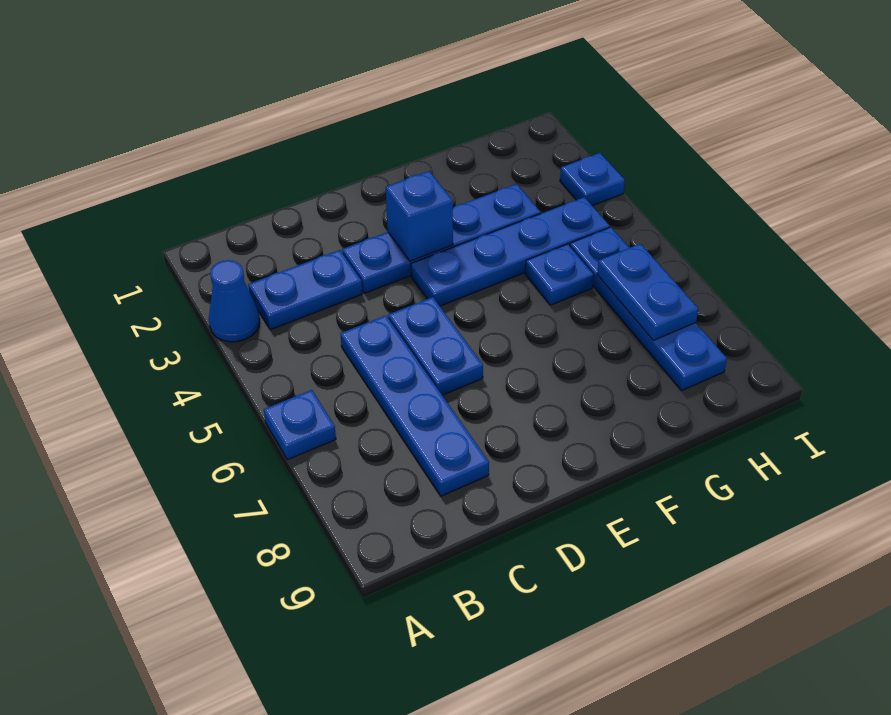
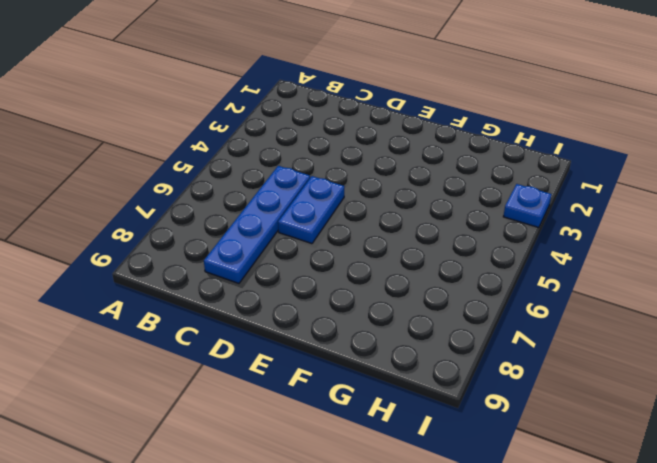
none -> blue 1x1 cone [209,260,260,342]
none -> blue 1x1 plate [264,390,336,460]
none -> blue 1x2 plate [248,250,362,330]

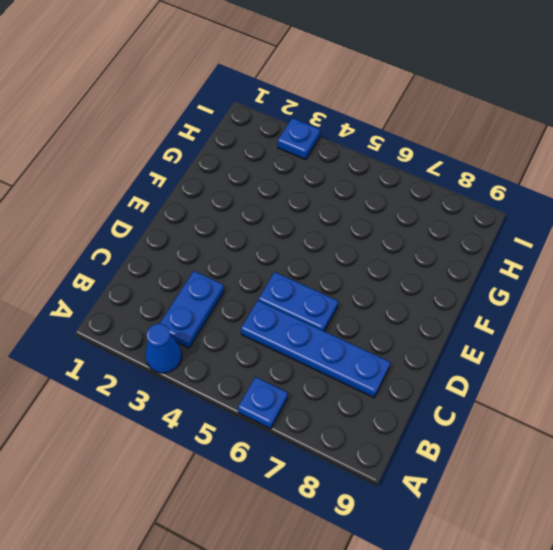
none -> blue 1x4 plate [342,184,541,293]
none -> blue 1x4 plate [411,197,610,306]
none -> blue 1x1 plate [525,244,594,305]

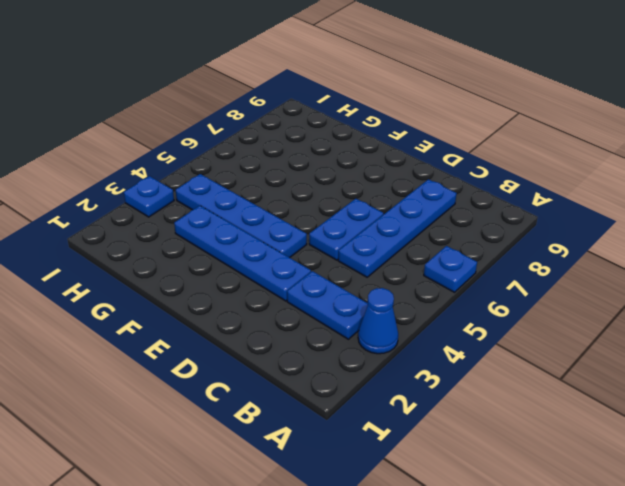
none -> blue 1x1 plate [525,244,594,305]
none -> blue 1x4 plate [570,227,727,390]
none -> blue 1x1 brick [386,171,453,261]

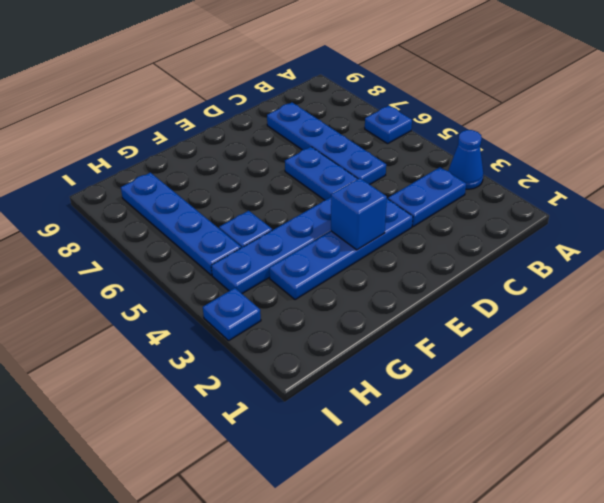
none -> blue 1x2 plate [597,244,698,340]

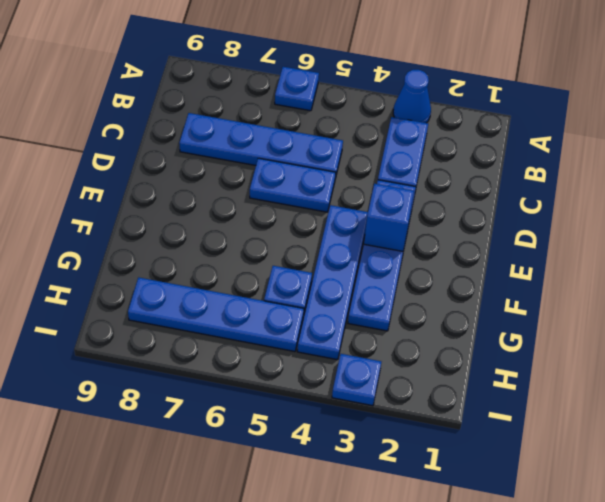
none -> blue 1x2 plate [597,244,698,340]

